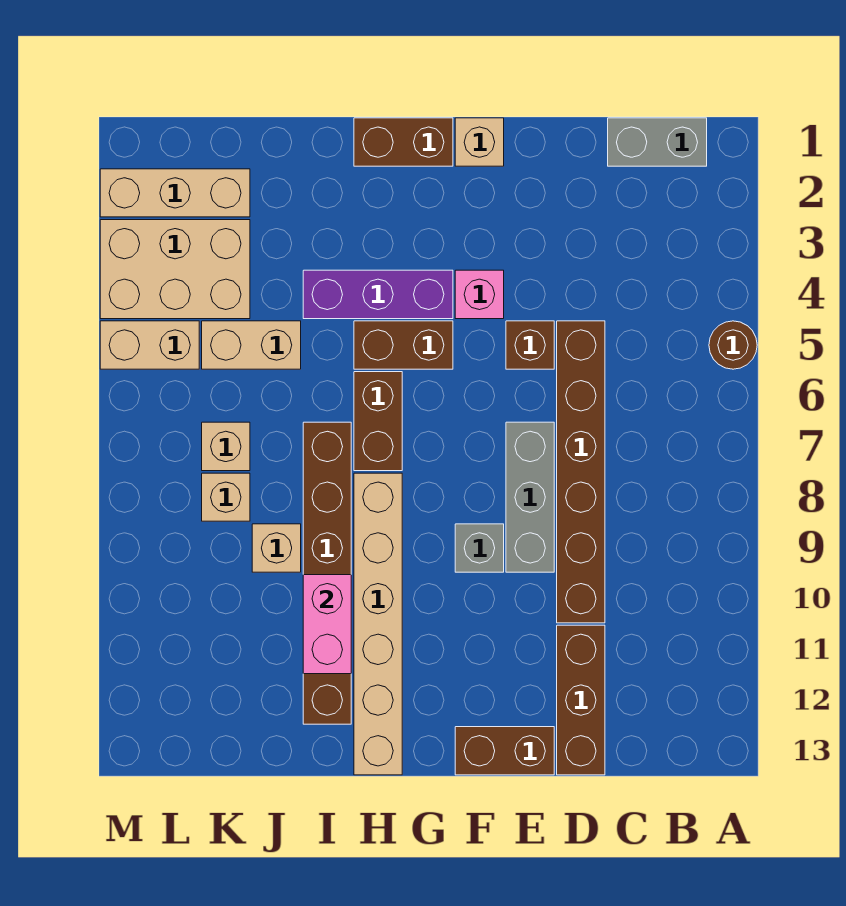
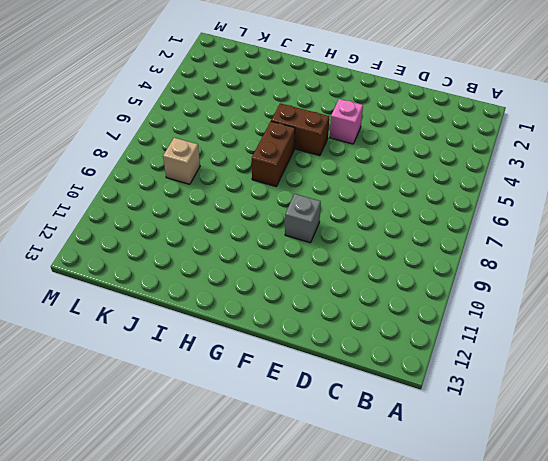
none -> brown 1x1 round brick [709,321,757,369]
none -> grey 1x2 brick [608,118,707,166]
none -> brown 1x6 brick [557,321,605,623]

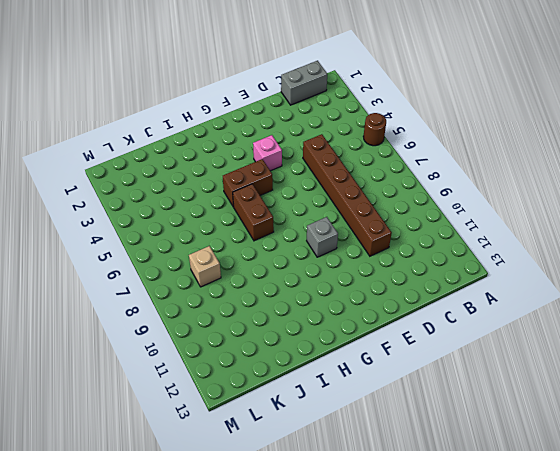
none -> brown 1x3 brick [557,625,605,775]
none -> brown 1x1 brick [506,321,554,369]
none -> grey 1x3 brick [506,422,554,572]

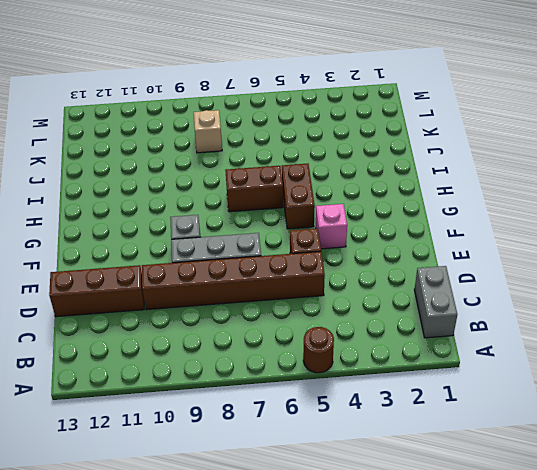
none -> brown 1x2 brick [455,727,554,775]
none -> tan 1x1 brick [455,118,504,166]
none -> brown 1x2 brick [354,118,453,166]

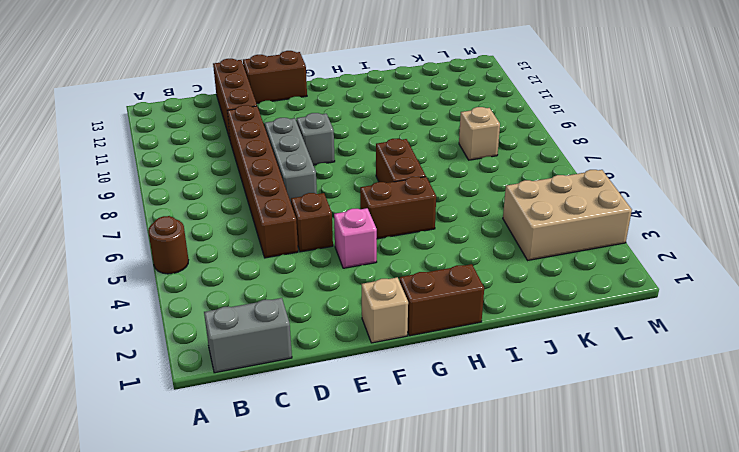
none -> purple 1x3 brick [303,270,453,319]
none -> tan 1x6 brick [354,473,402,775]
none -> brown 1x6 brick [303,422,351,724]

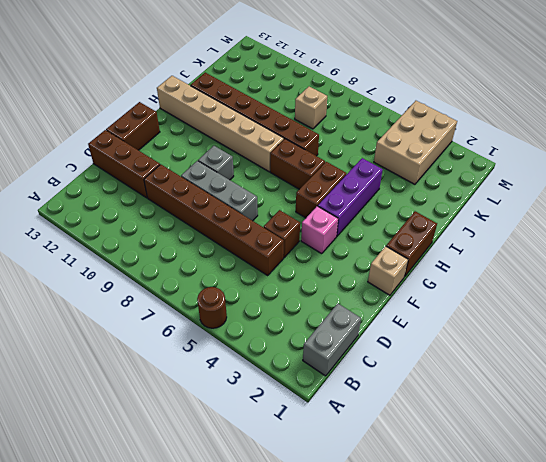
none -> tan 1x2 brick [202,321,301,369]
none -> tan 1x1 brick [252,524,301,572]
none -> tan 1x3 brick [100,169,250,217]

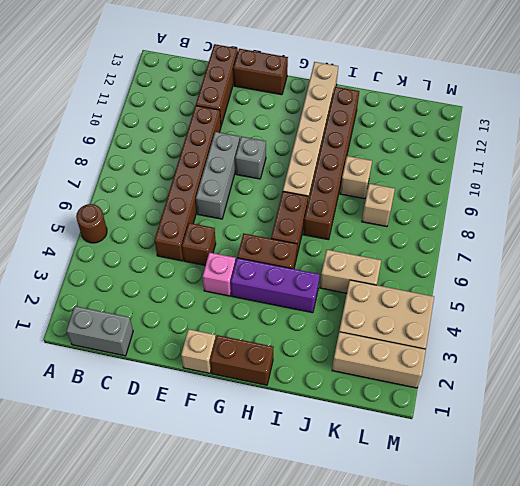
none -> tan 1x1 brick [202,422,250,471]
none -> tan 1x2 brick [100,321,199,369]
none -> pink 1x2 brick [303,575,351,674]

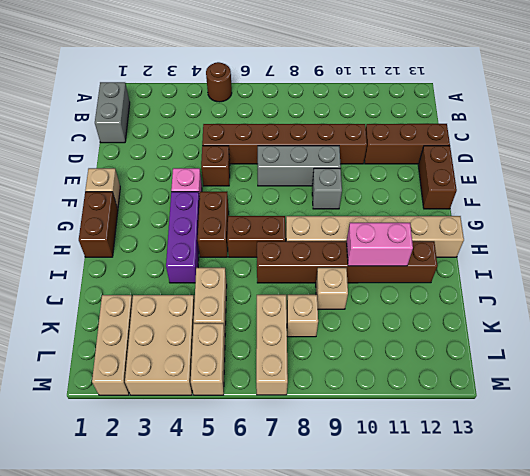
tan 1x3 brick [256,295,288,395] -> tan 1x1 brick [202,422,250,471]

